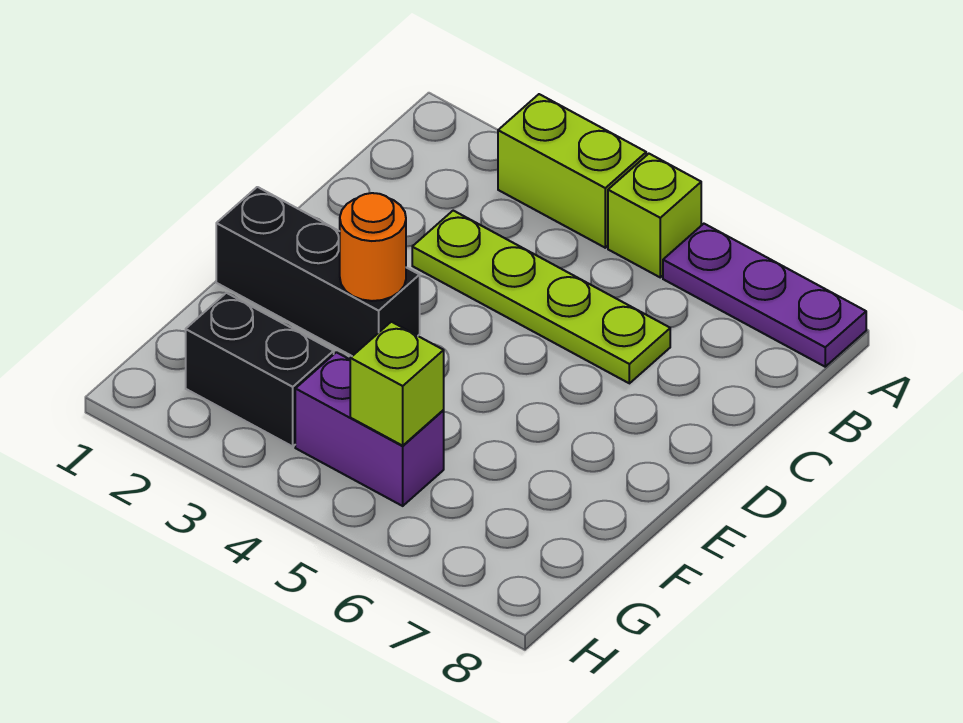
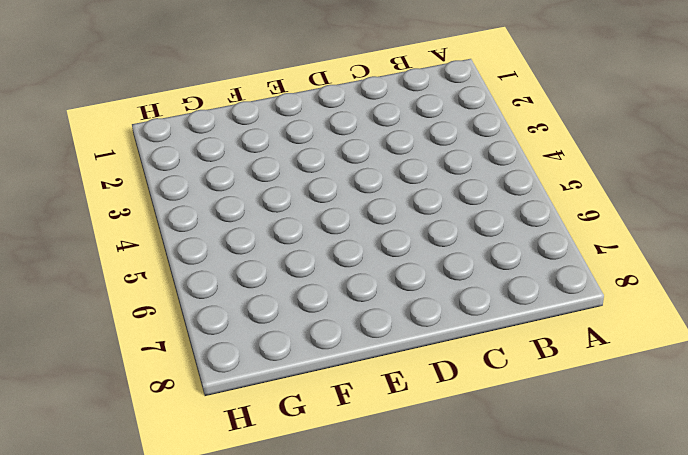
none -> lime 1x2 brick [498,94,646,248]
none -> lime 1x1 brick [608,154,701,277]

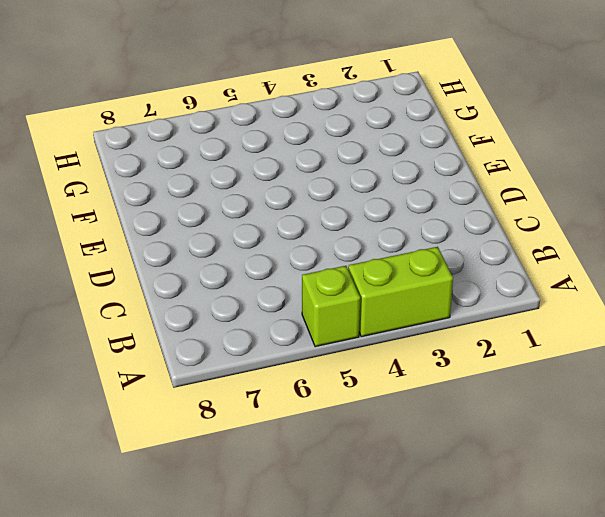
none -> purple 1x3 plate [663,224,866,367]
none -> lime 1x4 plate [412,211,670,383]

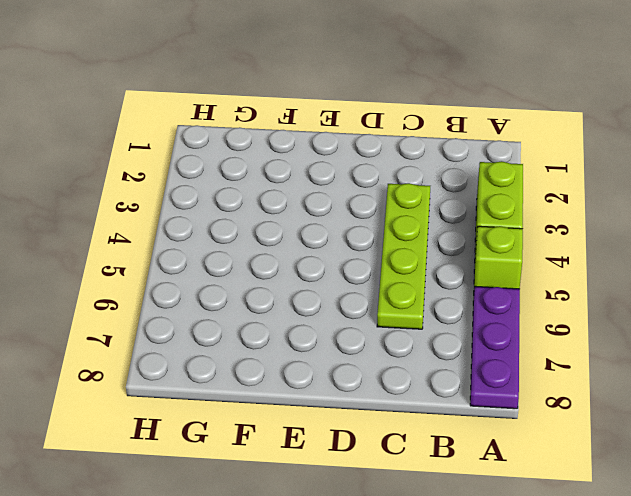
none -> black 1x3 brick [216,187,420,356]
none -> black 1x2 brick [186,293,334,446]

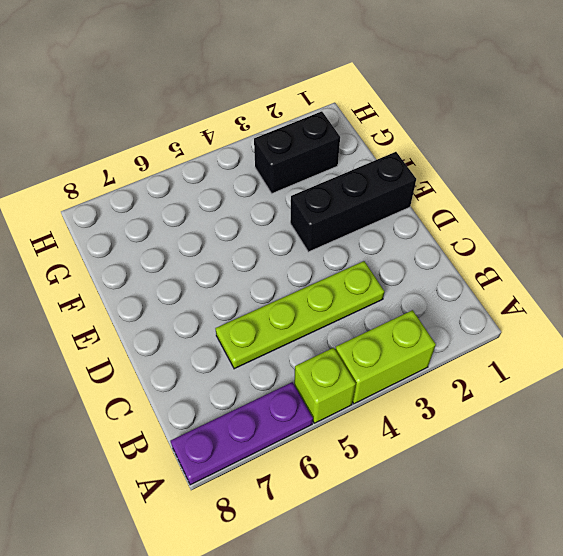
none -> purple 1x2 brick [295,352,444,506]
none -> orange 1x1 round brick [340,193,406,301]

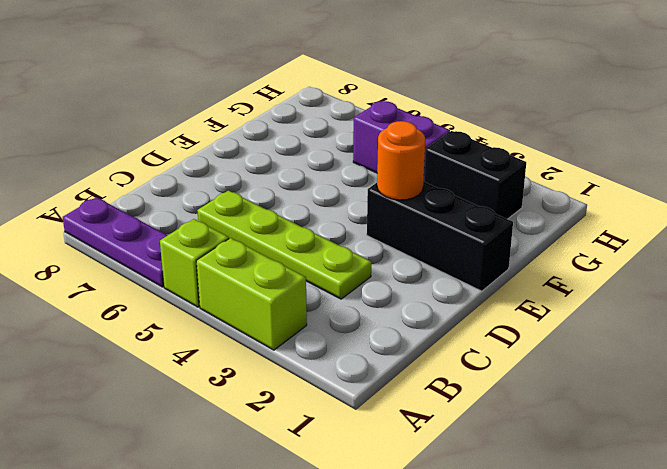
none -> lime 1x1 brick [350,322,444,446]

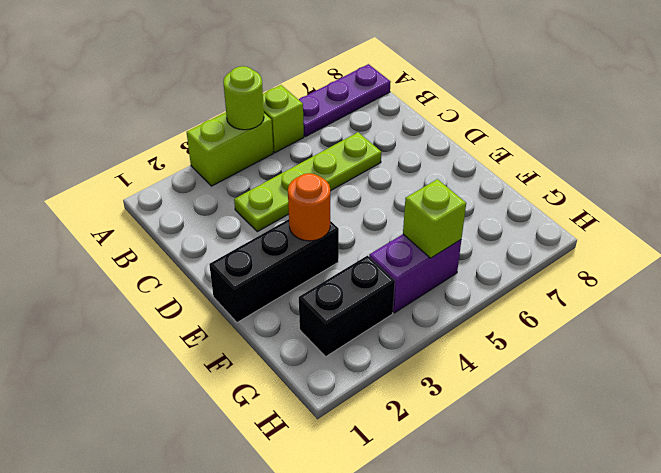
lime 1x1 round brick [223,66,264,130] -> none

